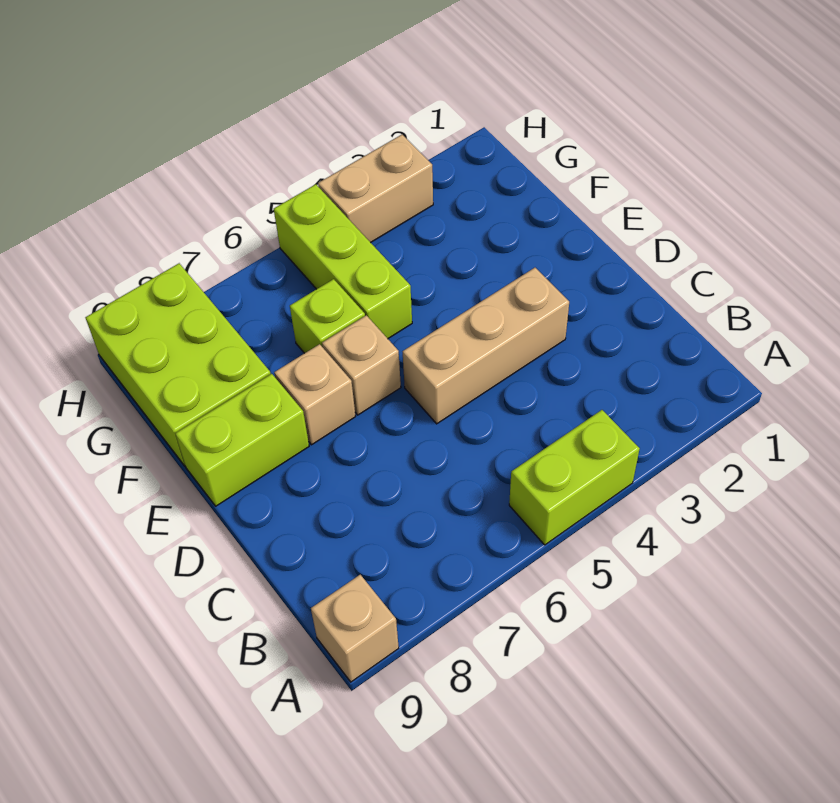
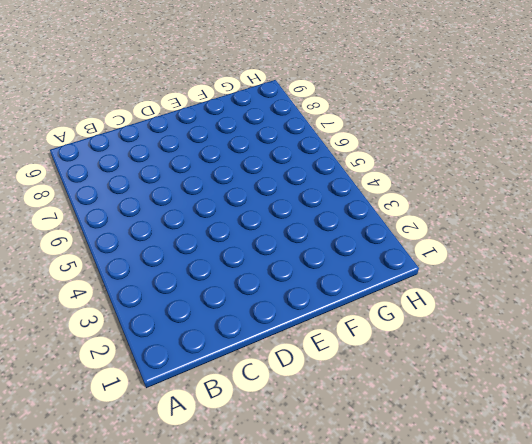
none -> lime 1x2 brick [509,410,640,545]
none -> tan 1x1 brick [311,575,399,682]

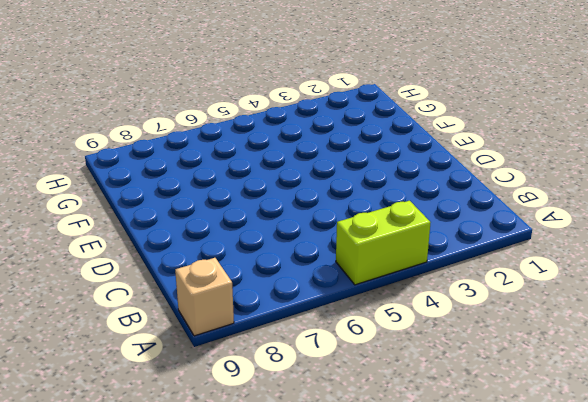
none -> tan 1x3 brick [403,268,569,424]
none -> tan 1x1 brick [322,315,401,415]

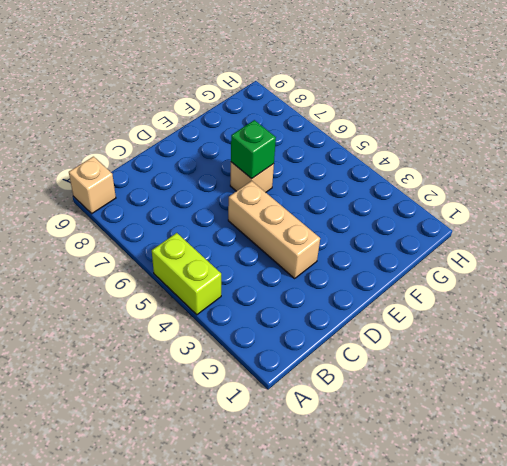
green 1x1 brick [231,120,276,179] -> none
none -> tan 1x1 brick [274,344,356,445]
none -> lime 1x2 brick [175,374,309,506]

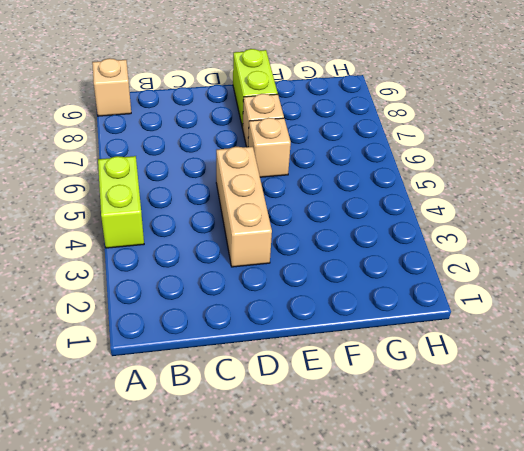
none -> lime 1x3 brick [274,184,412,339]
none -> lime 1x1 brick [290,279,365,353]

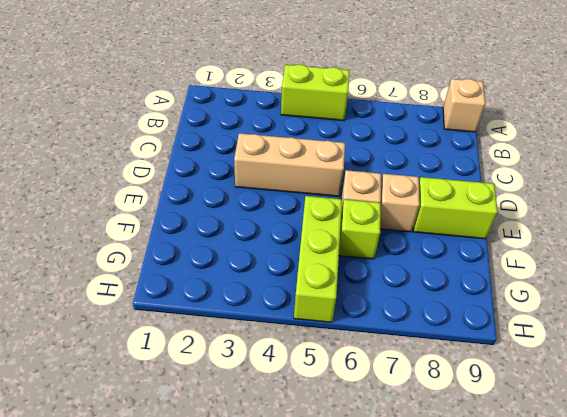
none -> lime 2x3 brick [85,263,271,466]
none -> tan 1x2 brick [318,135,433,242]

